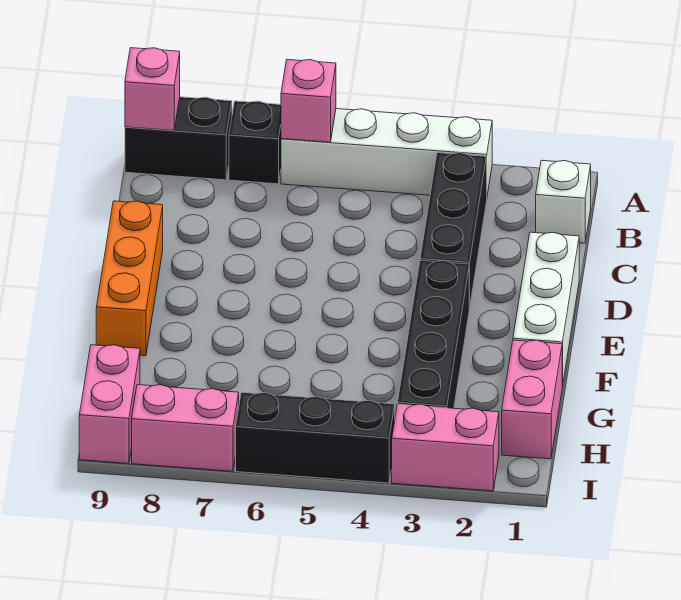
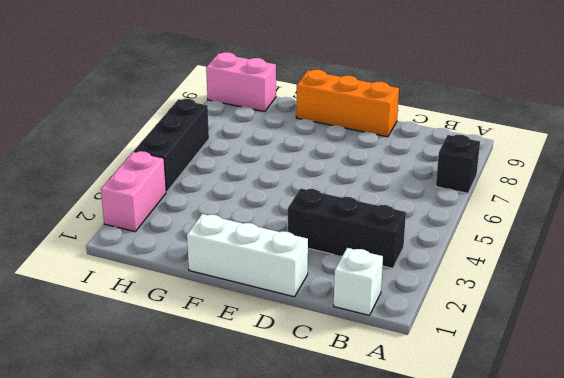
none -> white 1x4 brick [281,109,492,195]
none -> black 1x2 brick [125,97,232,180]
none -> black 1x4 brick [398,260,469,408]

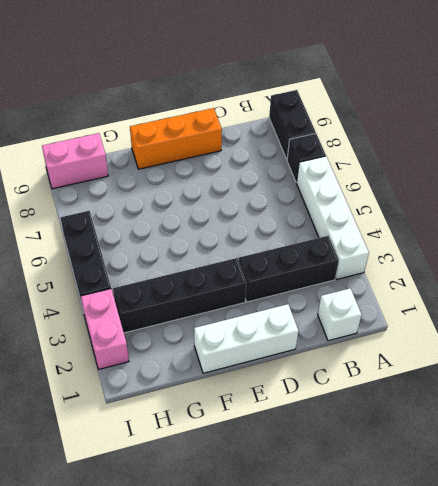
none -> pink 1x2 brick [502,340,562,459]
none -> pink 1x2 brick [132,385,239,471]
none -> pink 1x1 brick [281,60,336,142]

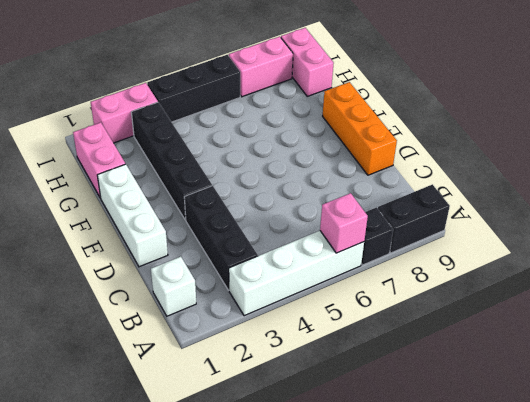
none -> pink 1x1 brick [125,48,180,131]

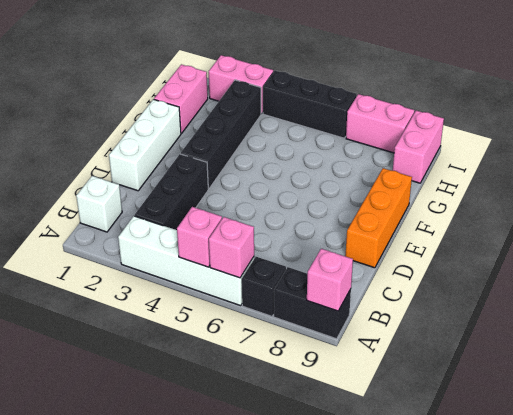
pink 1x1 brick [177,207,222,267] -> none

